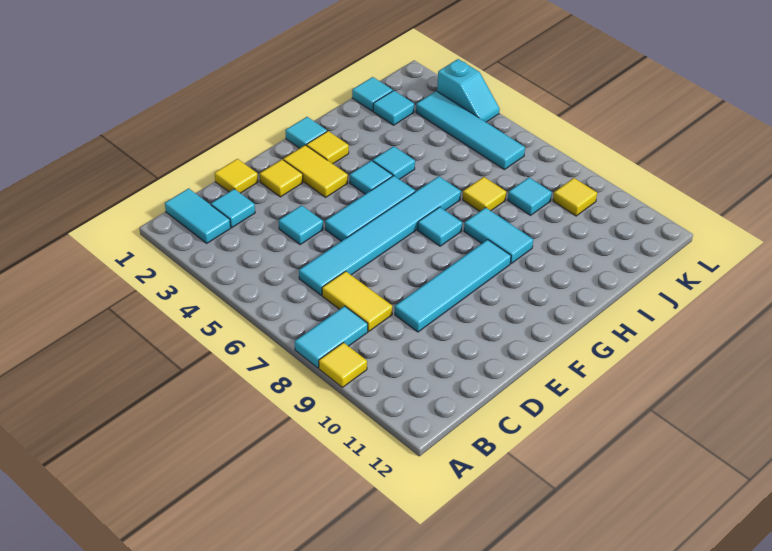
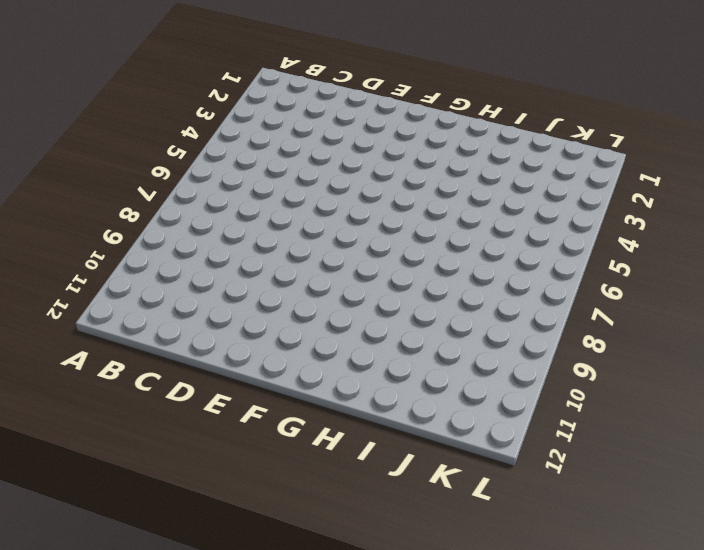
none -> cyan 1x2 tile [295,306,368,368]
none -> yellow 1x1 tile [319,343,367,387]
none -> cyan 1x2 tile [165,188,231,243]

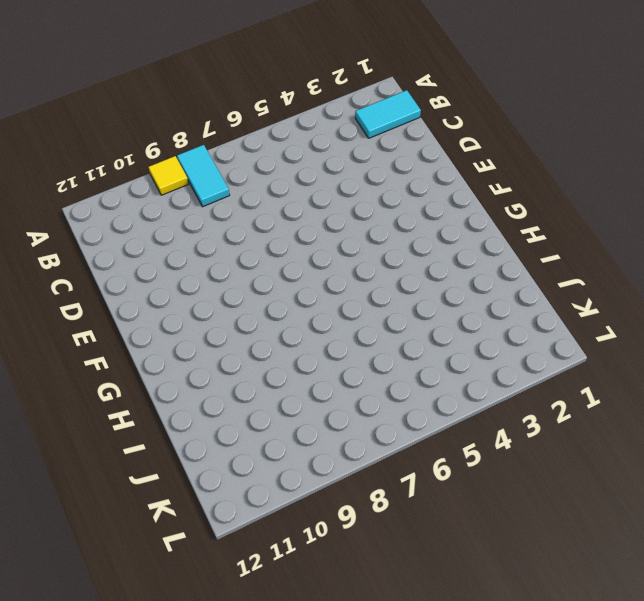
none -> cyan 1x1 tile [211,189,255,228]
none -> cyan 1x6 tile [299,176,461,295]
none -> yellow 1x2 tile [322,271,392,331]

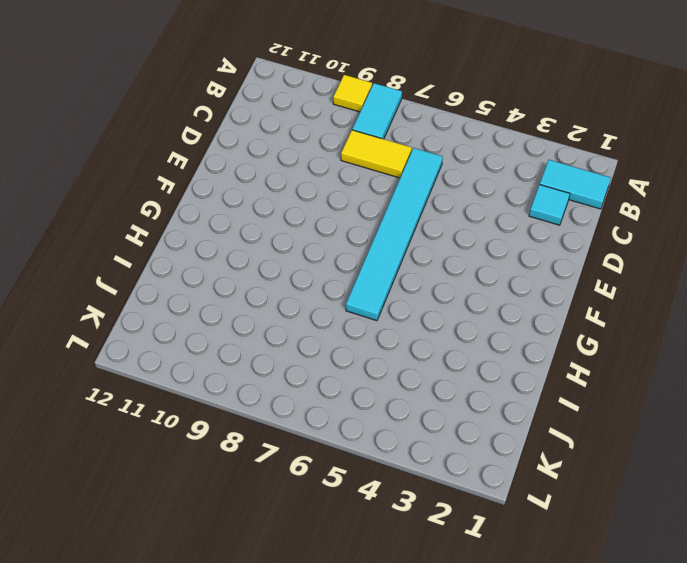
none -> yellow 1x1 tile [215,159,258,193]
none -> cyan 1x1 tile [279,205,323,245]
none -> cyan 1x4 tile [395,240,511,332]

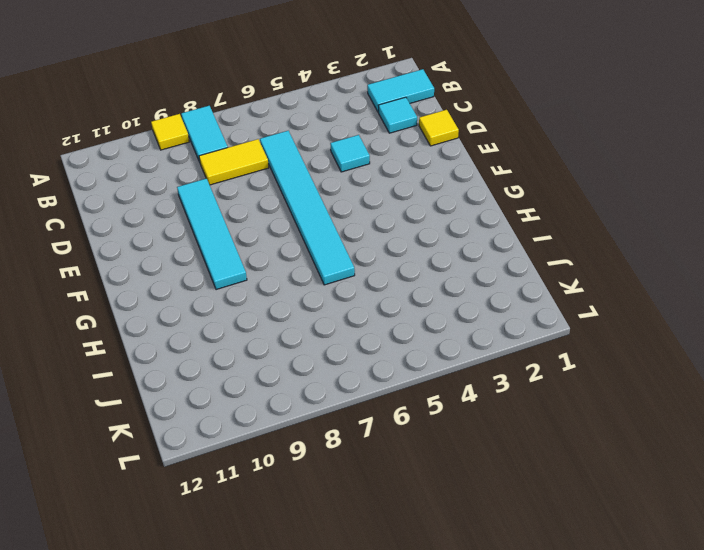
none -> yellow 1x1 tile [260,160,303,197]
none -> cyan 1x3 tile [325,176,415,241]
none -> yellow 1x2 tile [283,145,348,197]

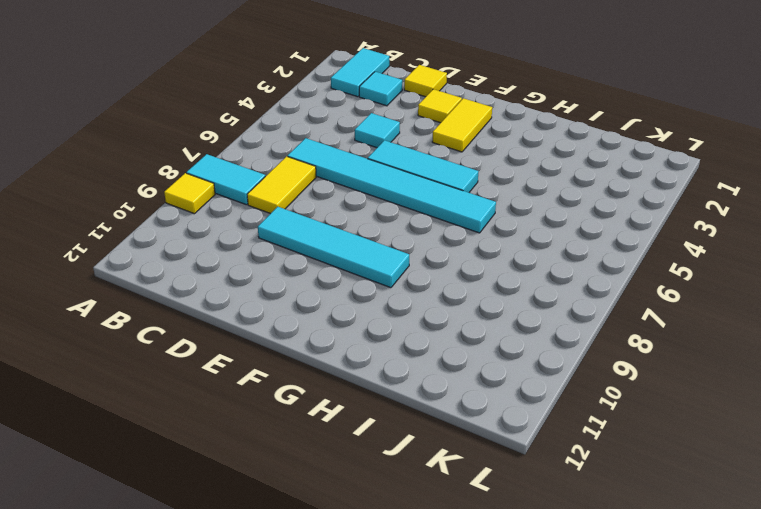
none -> cyan 1x1 tile [285,117,327,148]
none -> yellow 1x1 tile [307,131,349,164]
none -> cyan 1x1 tile [350,160,393,194]

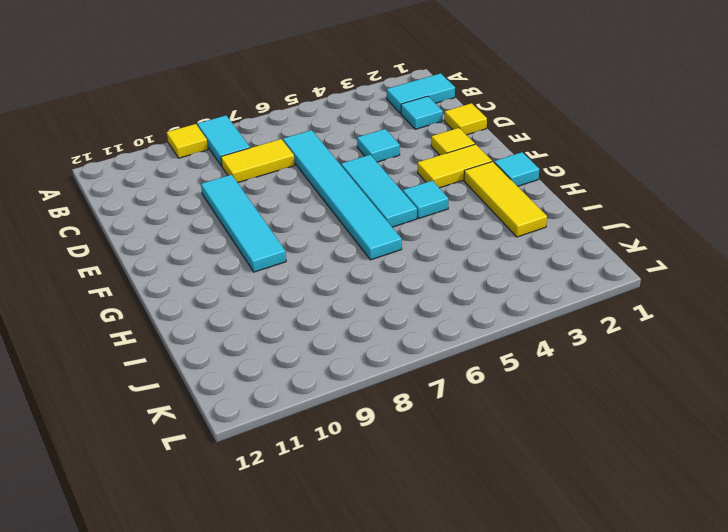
yellow 1x3 tile [464,161,547,237] -> yellow 1x1 tile [307,131,349,164]
none -> cyan 1x1 tile [418,207,462,246]
none -> cyan 1x1 tile [373,146,415,179]
none -> cyan 1x2 tile [464,208,533,263]

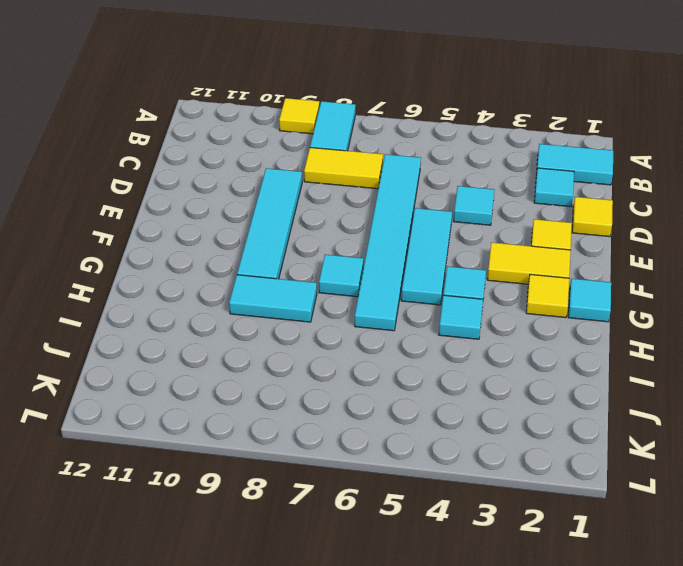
none -> yellow 1x1 tile [463,177,506,212]
none -> cyan 1x1 tile [352,77,393,111]
none -> cyan 1x1 tile [373,91,414,125]

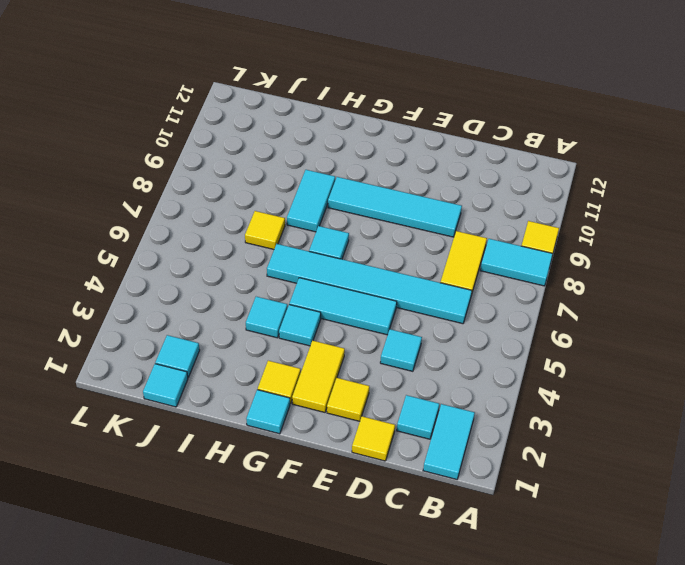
none -> cyan 1x1 tile [508,178,552,215]
none -> cyan 1x4 tile [416,91,525,169]
none -> yellow 1x1 tile [553,178,597,216]

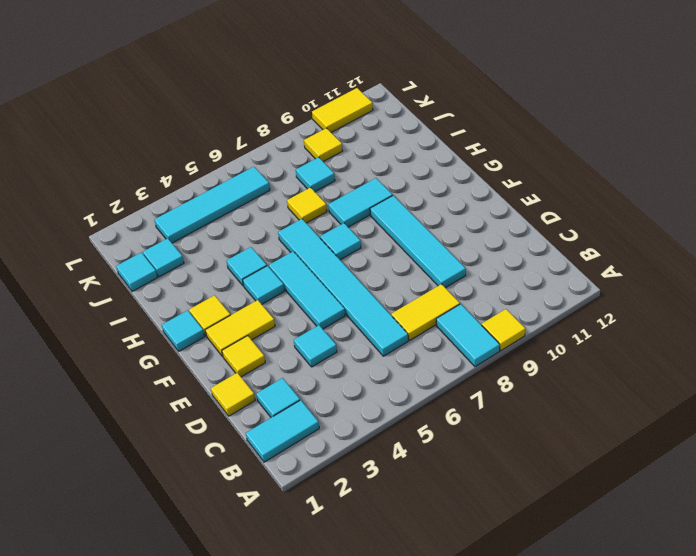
yellow 1x2 tile [312,88,373,132] -> none
none -> cyan 1x2 slope [437,59,500,122]

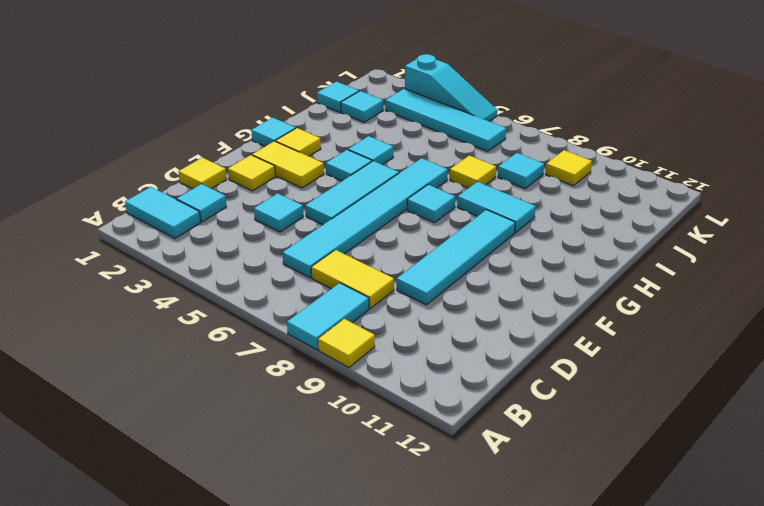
cyan 1x3 slope [405,54,497,121] -> cyan 1x2 slope [437,59,500,122]

